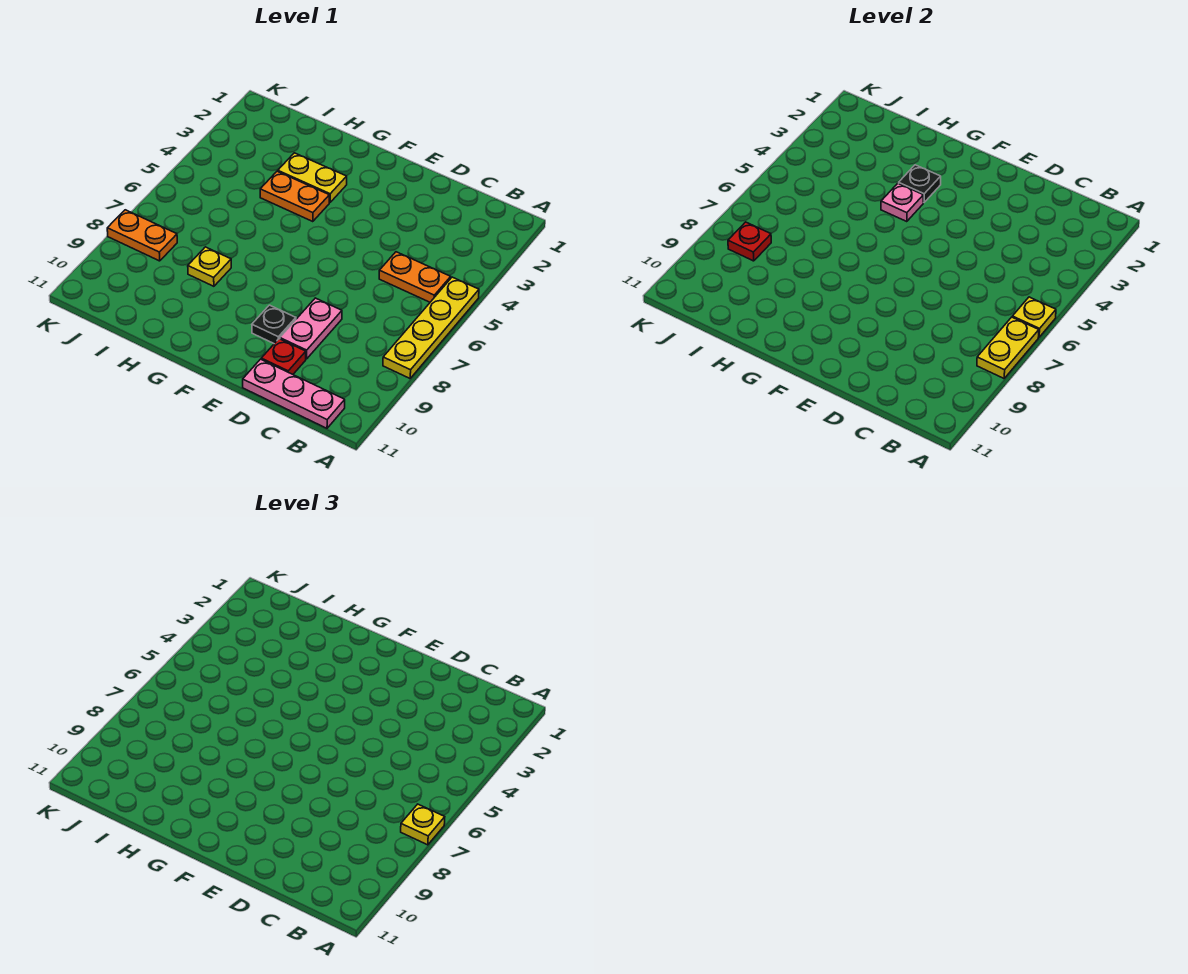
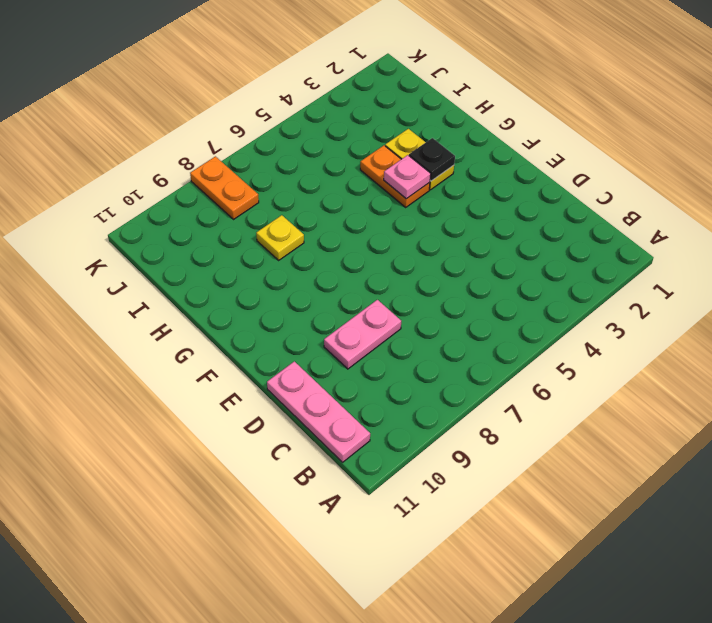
none -> yellow 1x4 plate [383,277,479,378]
none -> orange 1x2 plate [379,252,451,302]
none -> red 1x1 plate [261,339,306,374]

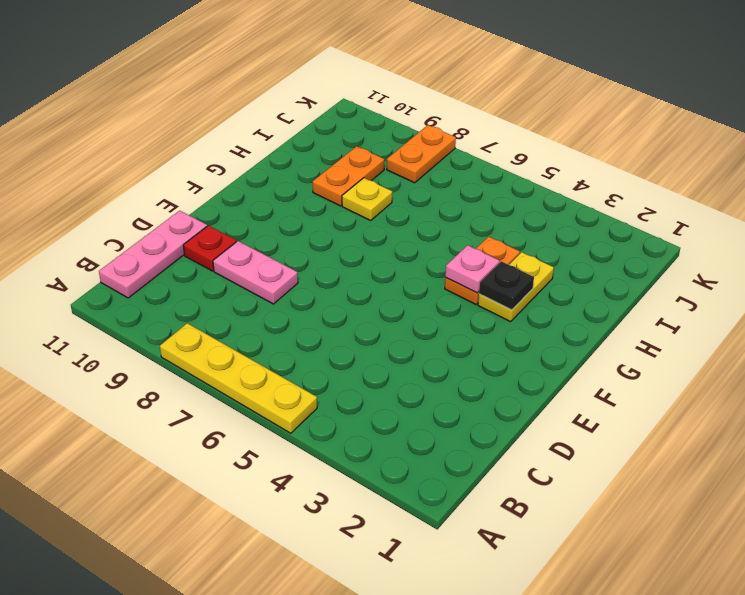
orange 1x2 plate [313,146,384,206] -> orange 1x2 plate moved to [379,252,451,302]
none -> black 1x1 plate [252,305,296,343]
none -> yellow 1x1 plate [1012,297,1056,337]
none -> yellow 1x2 plate [977,317,1039,378]

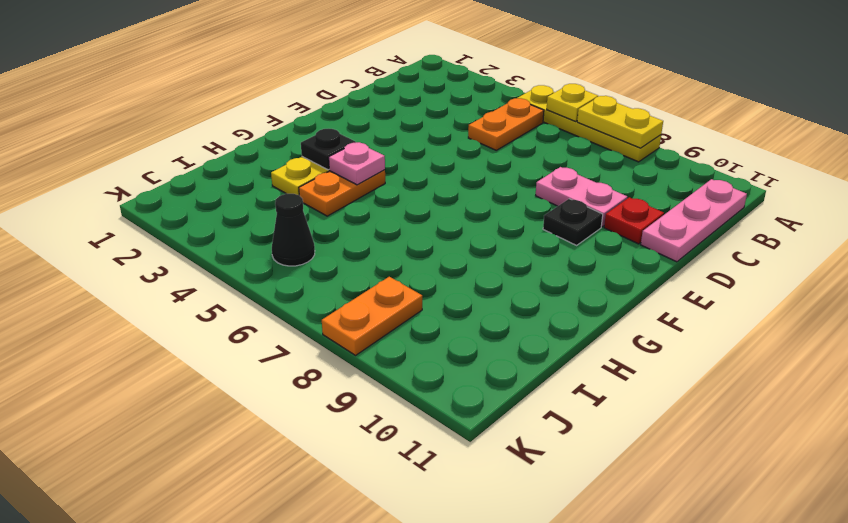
black 1x1 cone [272,194,315,266] -> none
none -> yellow 1x1 plate [188,247,231,286]
none -> red 1x1 plate [728,222,771,261]
none -> yellow 1x1 plate [401,804,445,845]

